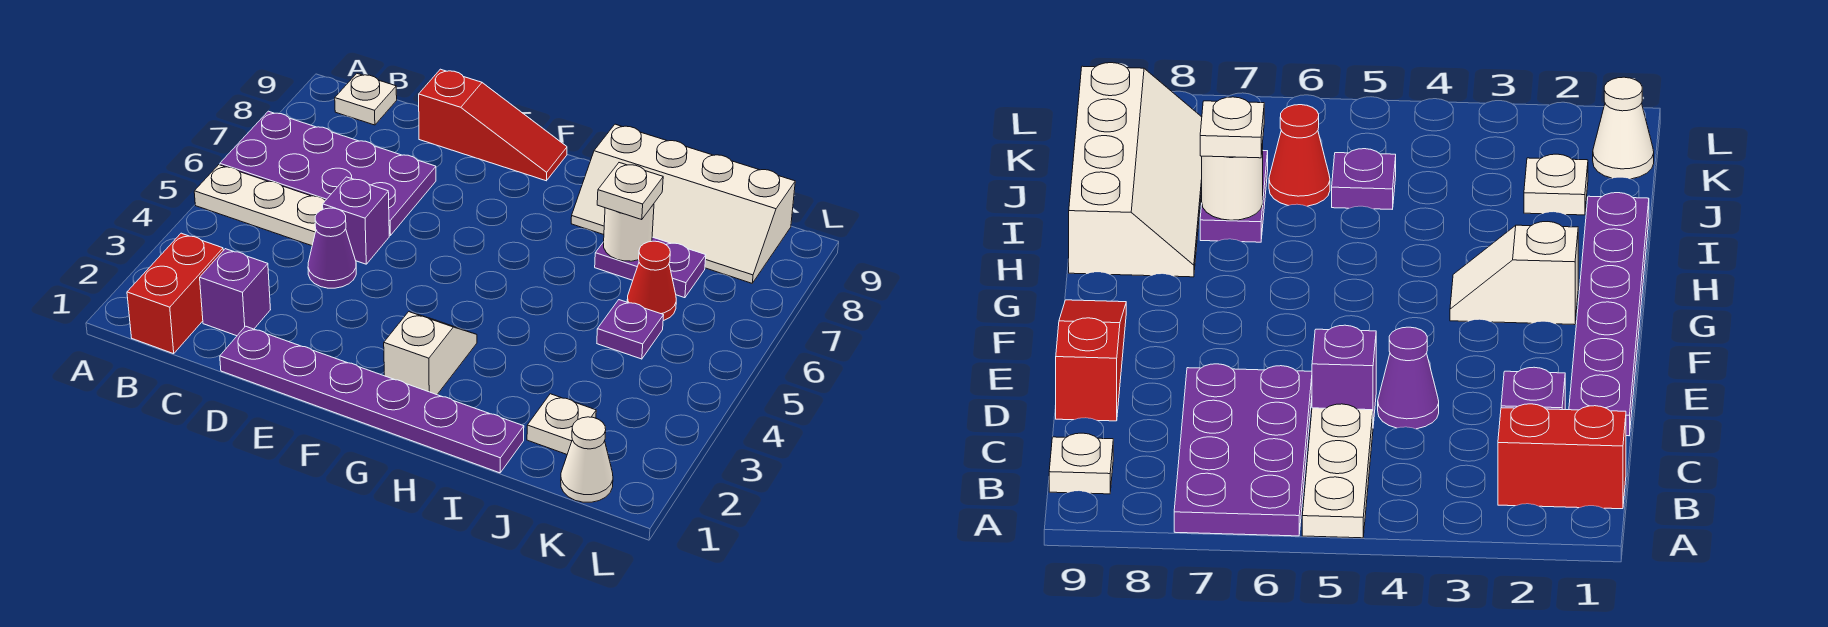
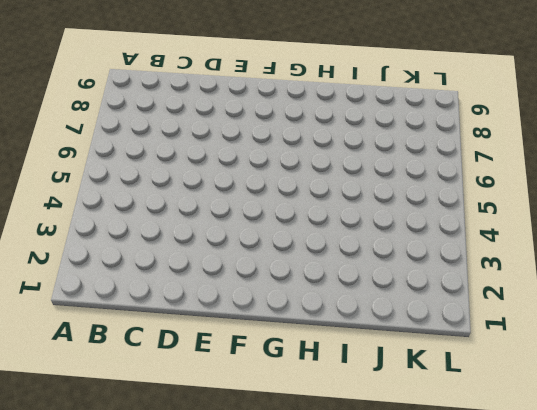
none -> white 1x3 plate [194,165,325,246]
none -> purple 2x4 plate [220,111,436,235]
none -> red 1x2 brick [127,233,223,354]

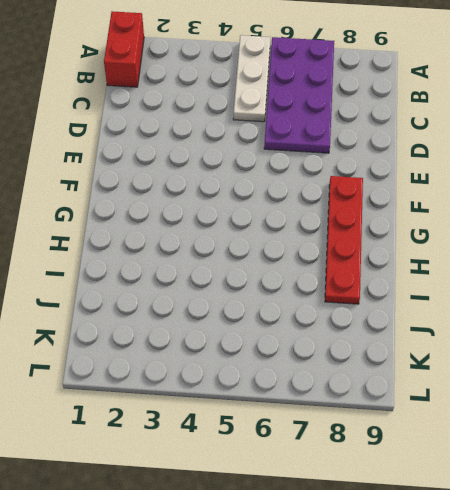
red 1x2 brick [104,11,144,87] -> red 1x2 brick turned to [127,233,223,354]
red 1x4 plate [325,176,363,304] -> white 2x4 slope [571,124,795,283]
none -> white 1x1 plate [335,74,397,125]
none -> purple 1x1 brick [200,249,270,336]
none -> purple 1x6 plate [220,326,524,473]

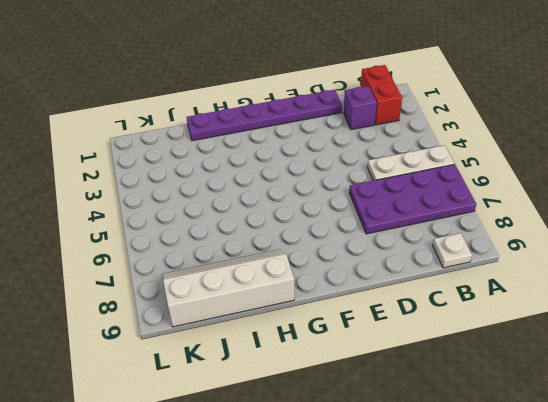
none -> purple 1x1 cone [308,208,356,288]
none -> purple 1x1 brick [323,177,389,264]
none -> red 1x3 slope [419,69,567,181]

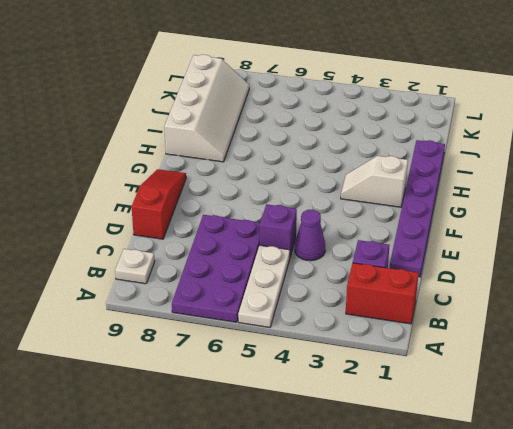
none -> purple 1x2 plate [595,237,706,298]
none -> white 1x1 plate [527,394,596,454]
none -> purple 1x1 plate [597,300,664,359]

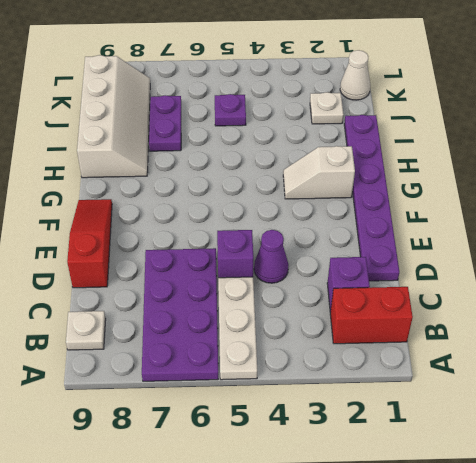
none -> red 1x1 cone [627,241,676,321]
none -> white 1x1 round brick [604,204,654,261]
none -> white 1x1 plate [597,163,663,220]

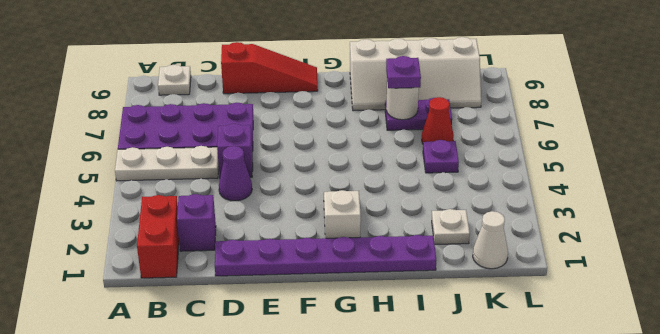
purple 1x1 plate [386,56,421,88] -> white 1x1 plate [597,163,663,220]

